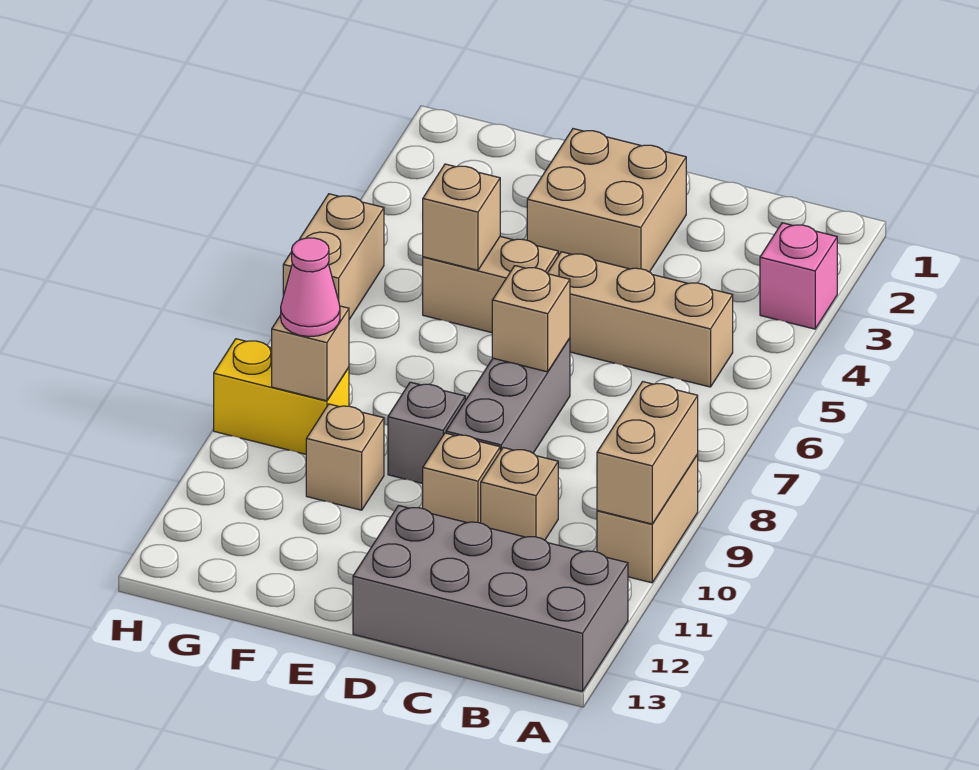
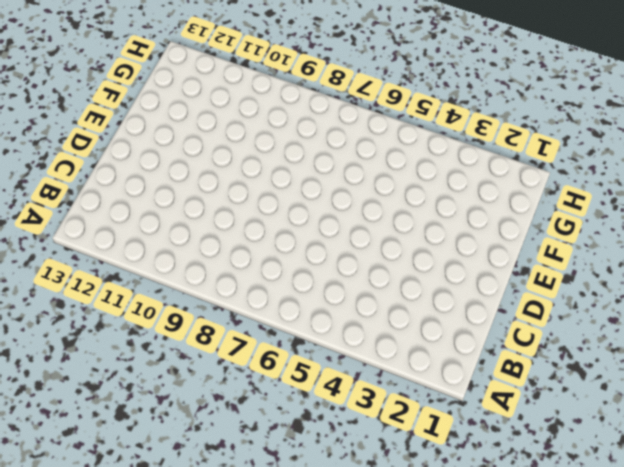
none -> pink 1x1 brick [760,223,837,329]
none -> tan 1x2 brick [597,455,698,583]
none -> grey 2x4 brick [353,506,628,692]

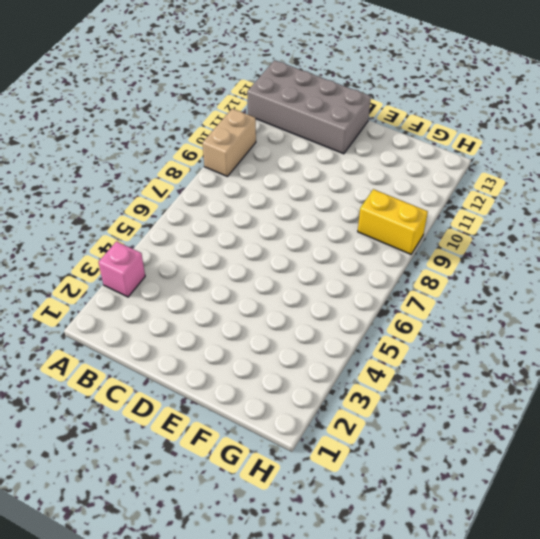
none -> tan 1x3 brick [547,252,733,387]
none -> tan 1x1 brick [481,448,558,540]
none -> tan 2x2 brick [527,129,686,272]

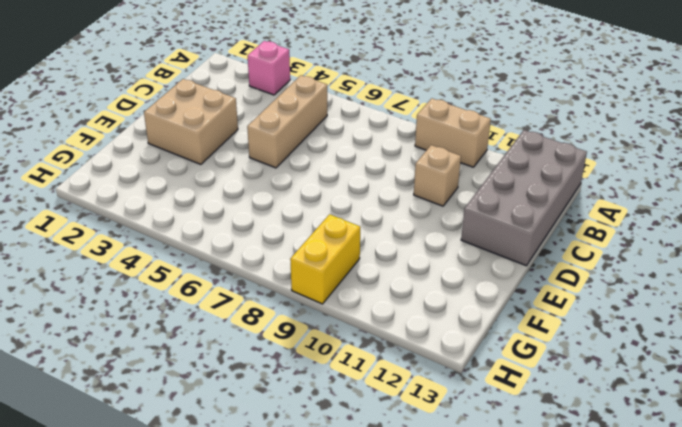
none -> grey 1x3 brick [446,338,570,453]
none -> tan 1x1 brick [423,433,500,523]
none -> tan 1x2 brick [423,237,558,333]

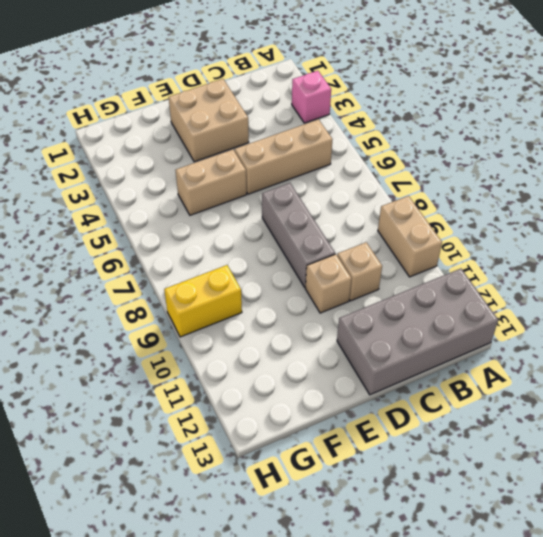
none -> grey 1x1 brick [388,382,465,483]
none -> tan 1x1 brick [306,404,384,510]
none -> tan 1x2 brick [283,194,384,319]

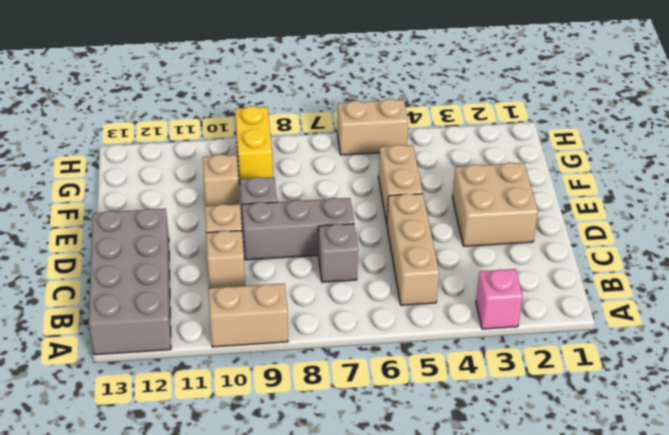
grey 1x1 brick [319,224,358,282] -> none
none -> tan 1x2 brick [597,382,698,524]
none -> tan 1x1 brick [492,266,570,372]
none -> tan 1x1 brick [423,164,500,270]

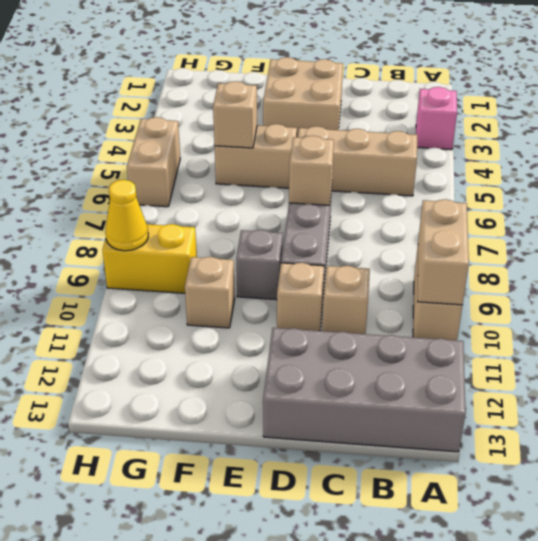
yellow 1x1 cone [105,180,148,251] -> none
none -> tan 1x1 brick [272,306,349,401]
none -> pink 1x1 cone [281,238,340,337]

